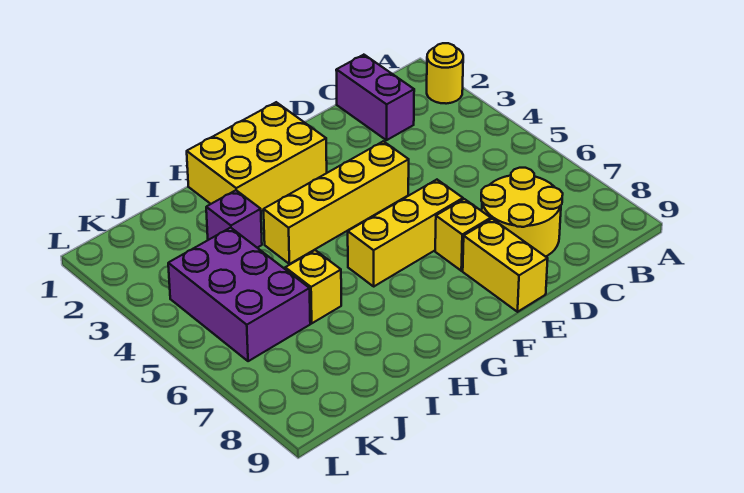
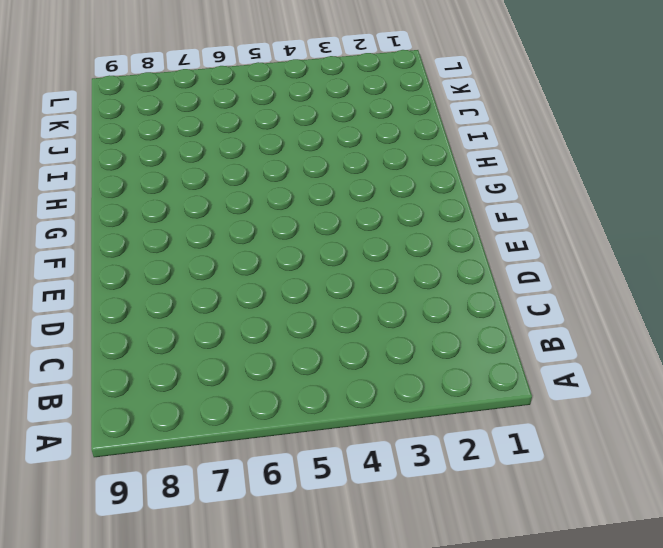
none -> yellow 1x1 round brick [427,43,463,104]
none -> purple 1x2 brick [336,55,414,140]

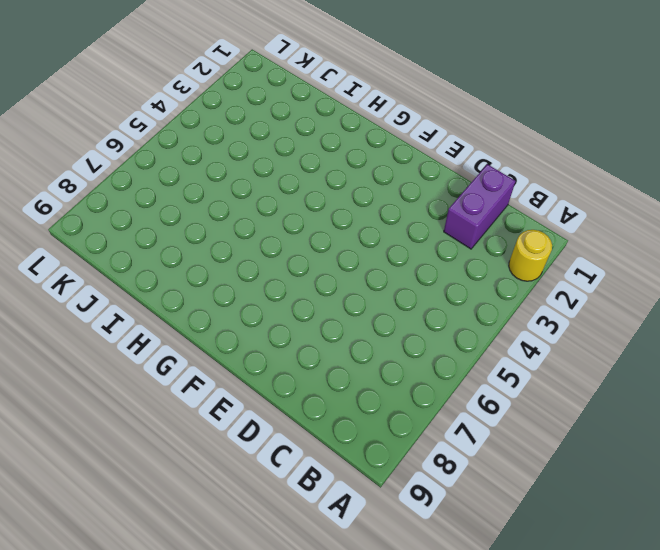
none -> yellow 2x2 round brick [481,168,563,257]
none -> yellow 1x4 brick [264,141,409,264]

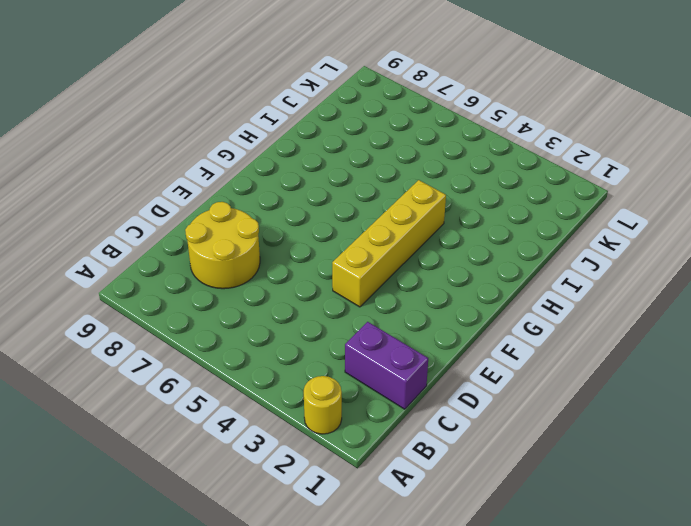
none -> yellow 1x3 brick [348,180,463,286]
none -> yellow 1x1 brick [435,199,491,271]

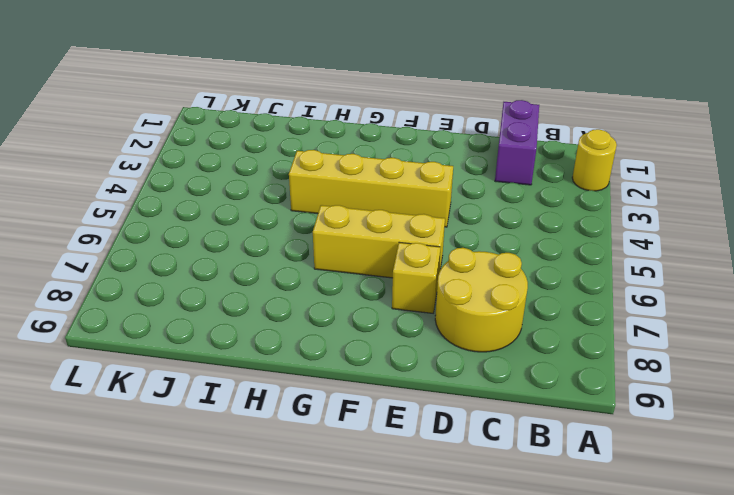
none -> yellow 1x2 brick [463,219,548,312]
none -> yellow 2x3 brick [187,102,327,211]

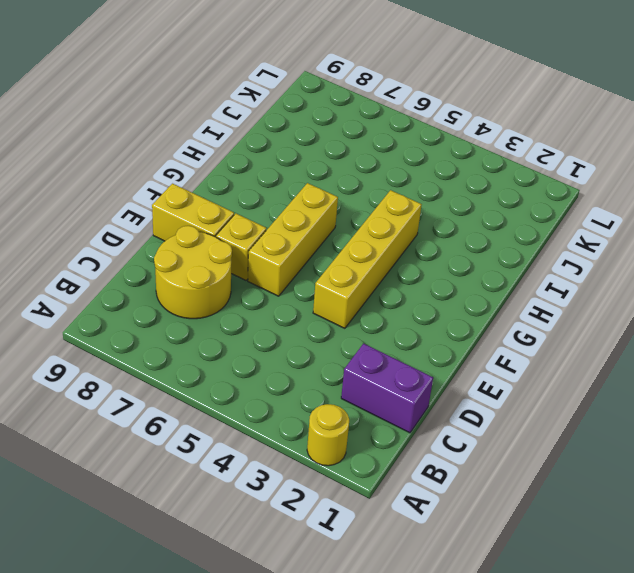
none -> yellow 2x3 brick [187,102,327,211]
none -> purple 1x1 brick [206,190,262,248]

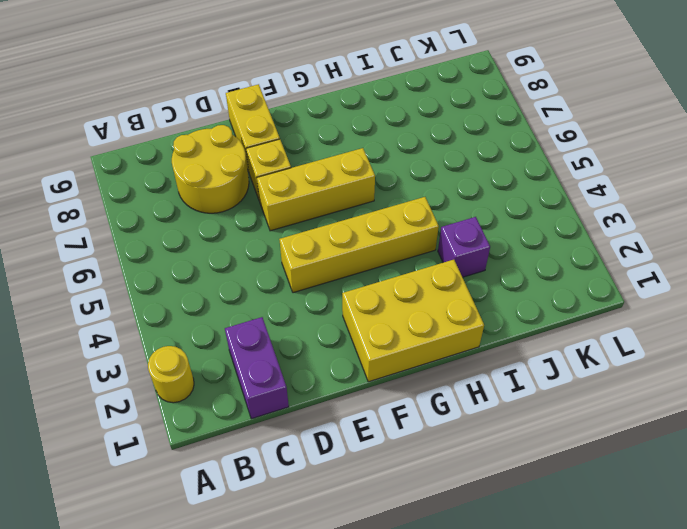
none -> yellow 1x1 brick [285,250,341,323]
none -> purple 2x3 brick [168,228,310,361]

